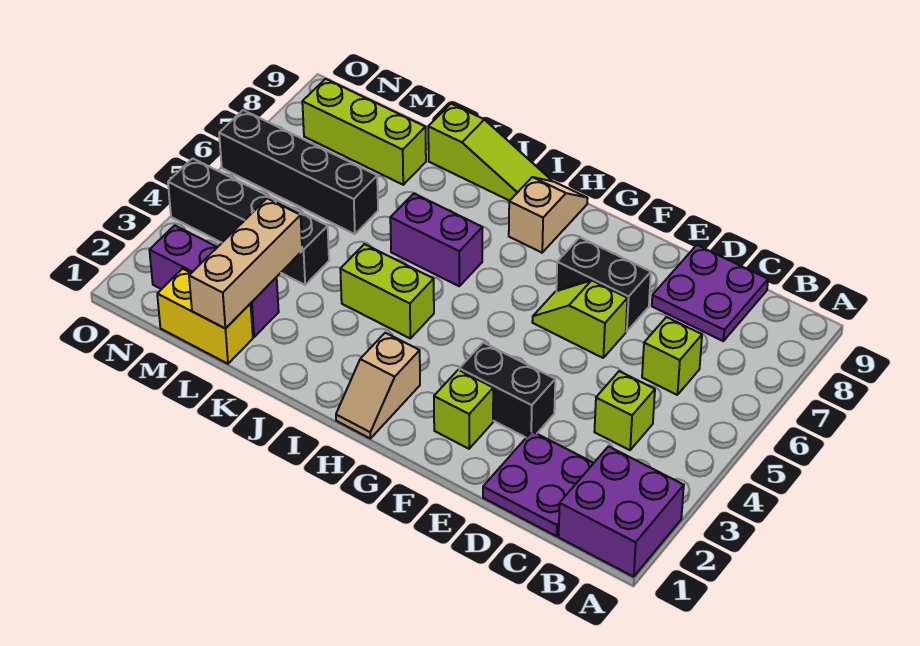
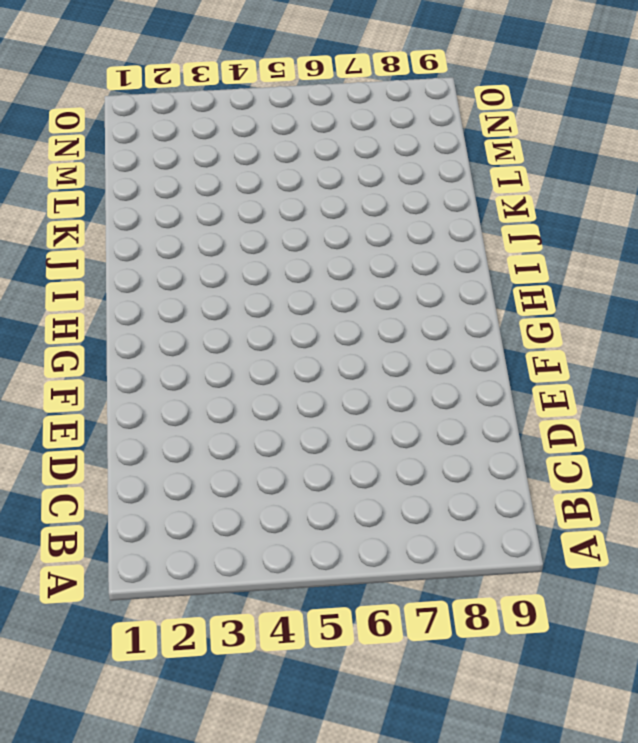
none -> purple 2x2 brick [559,446,684,577]
none -> purple 2x2 plate [483,431,593,536]
none -> lime 1x1 brick [594,371,655,450]

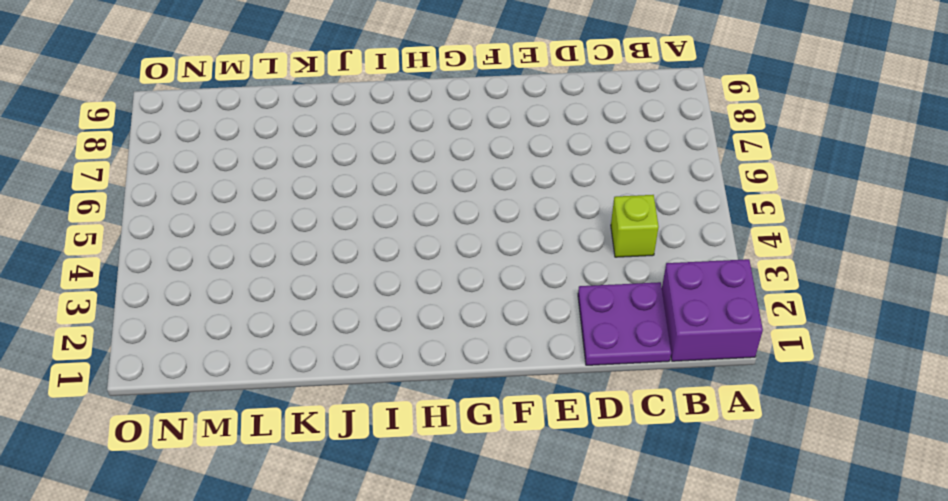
none -> lime 1x1 brick [642,317,702,395]
none -> purple 2x2 plate [652,245,768,341]
none -> black 1x2 brick [459,343,555,437]

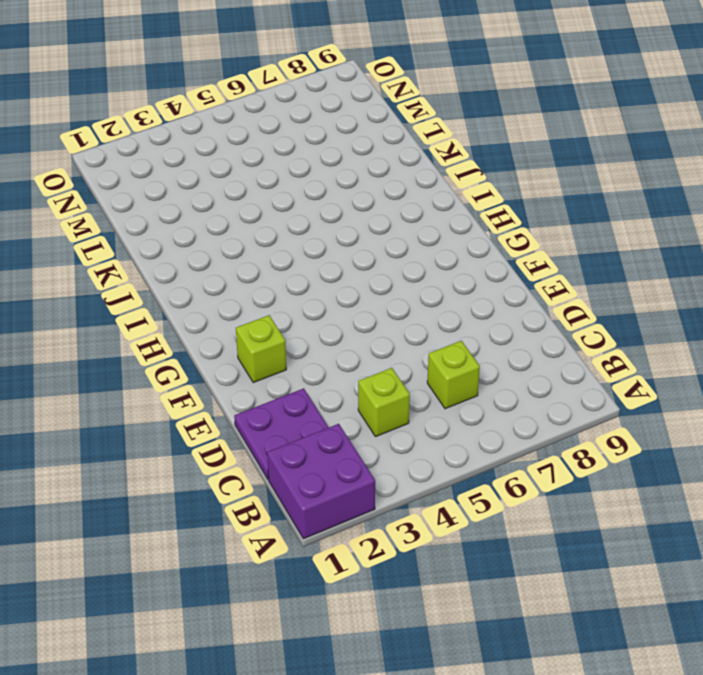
none -> purple 2x2 plate [652,245,768,341]
none -> black 1x2 brick [459,343,555,437]
none -> lime 1x2 slope [532,280,628,358]

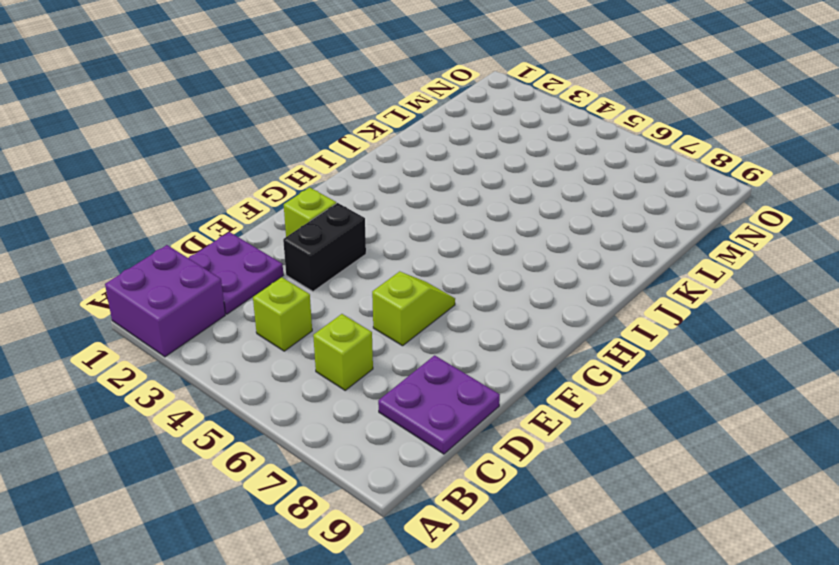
none -> black 1x2 brick [556,237,651,332]
none -> tan 1x2 slope [336,333,420,439]
none -> tan 1x2 slope [509,177,588,253]

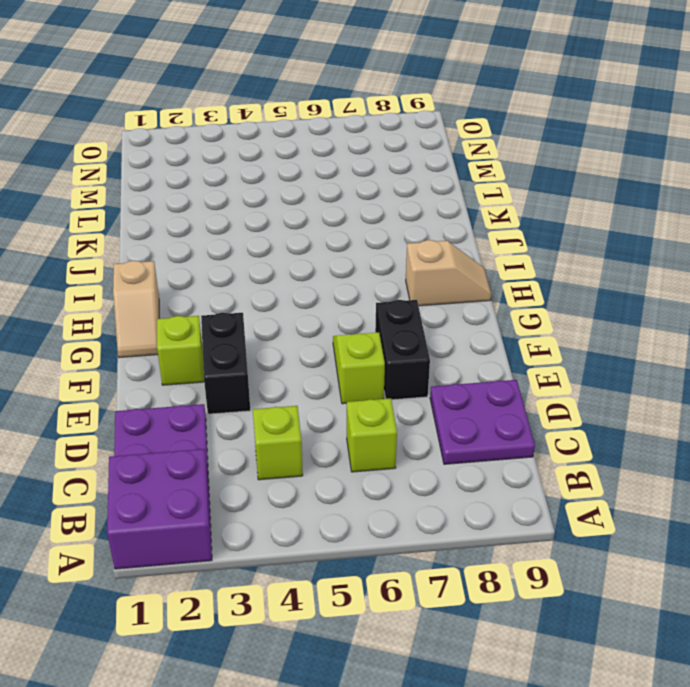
tan 1x2 slope [113,261,159,358] -> tan 1x2 slope turned to [336,333,420,439]
none -> lime 1x2 brick [340,244,434,338]
none -> purple 1x2 brick [390,194,483,286]
none -> lime 1x3 slope [428,104,552,201]

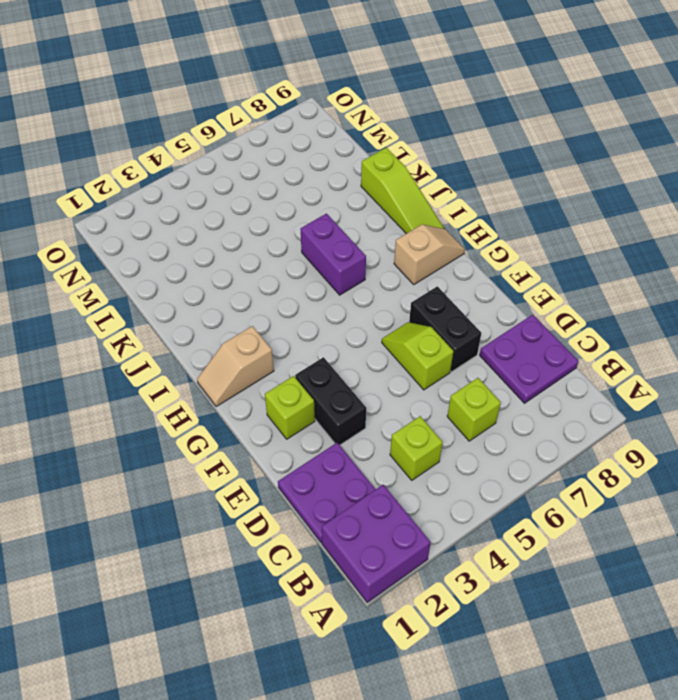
none -> lime 1x2 brick [340,244,434,338]
none -> yellow 1x2 brick [157,269,253,364]
none -> purple 1x3 brick [150,225,279,337]

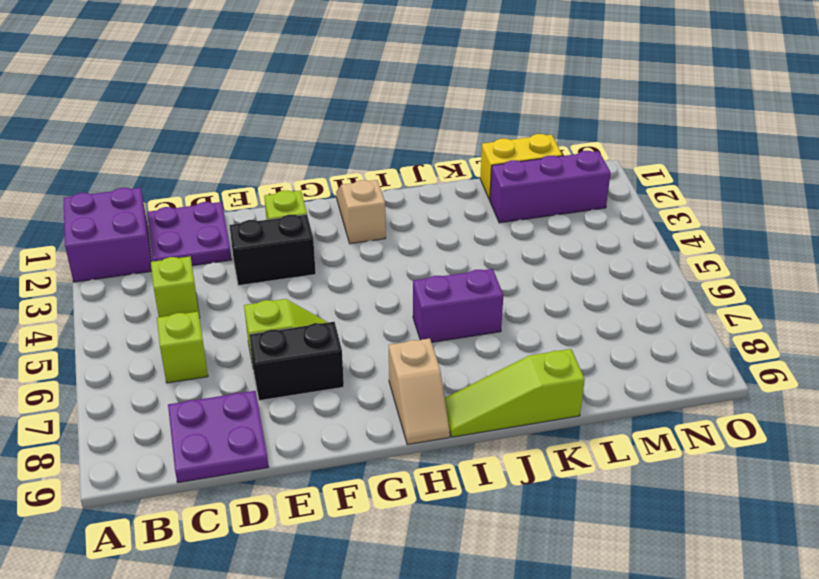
none -> lime 1x2 brick [340,244,434,338]
none -> black 1x4 brick [168,158,329,285]
none -> black 1x4 brick [219,110,378,234]

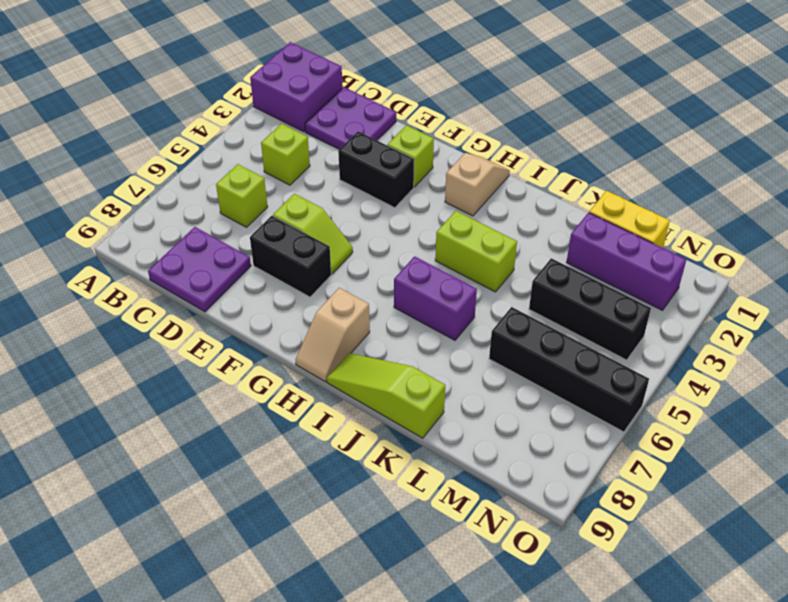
black 1x3 brick [529,258,651,360] -> black 1x4 brick [168,158,329,285]
none -> lime 1x3 brick [302,79,426,185]
none -> tan 1x3 brick [189,198,302,329]

